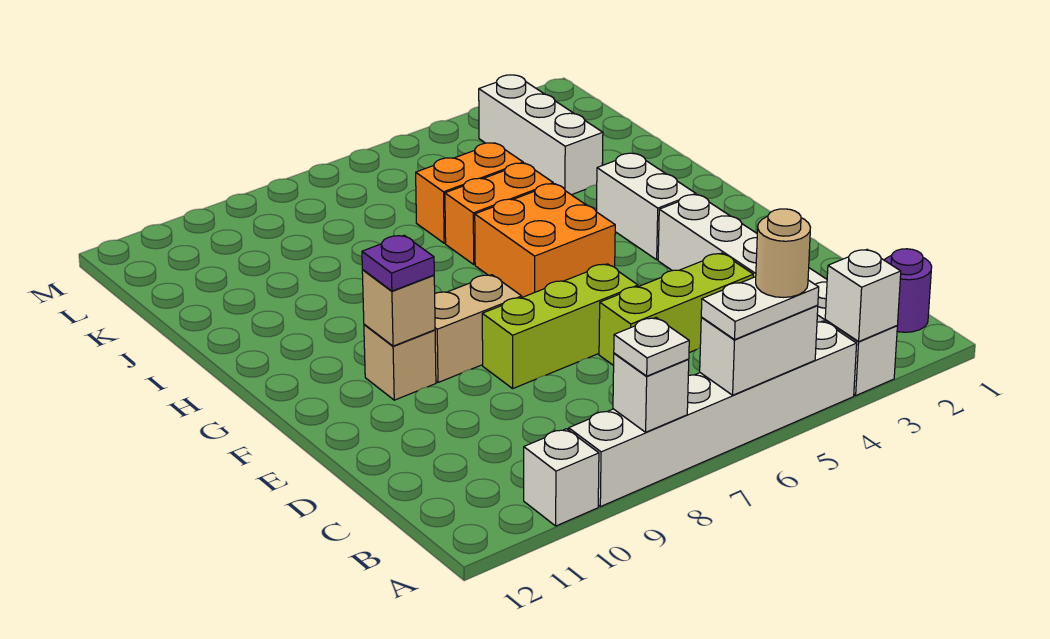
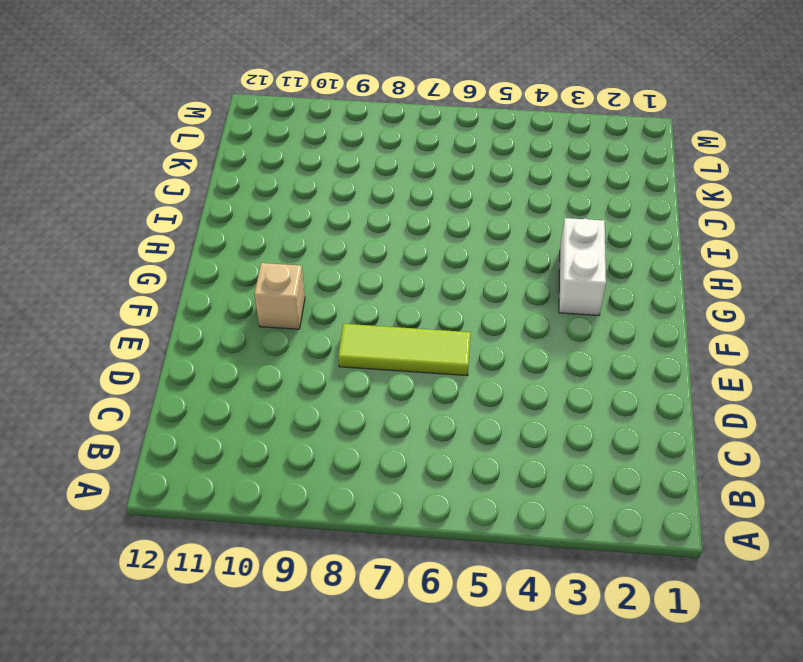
lime 1x3 tile [338,324,471,376] -> lime 1x3 brick [482,264,638,388]
none -> white 1x6 brick [658,194,897,395]
none -> white 1x6 brick [569,321,857,507]
none -> white 1x1 brick [524,429,599,526]

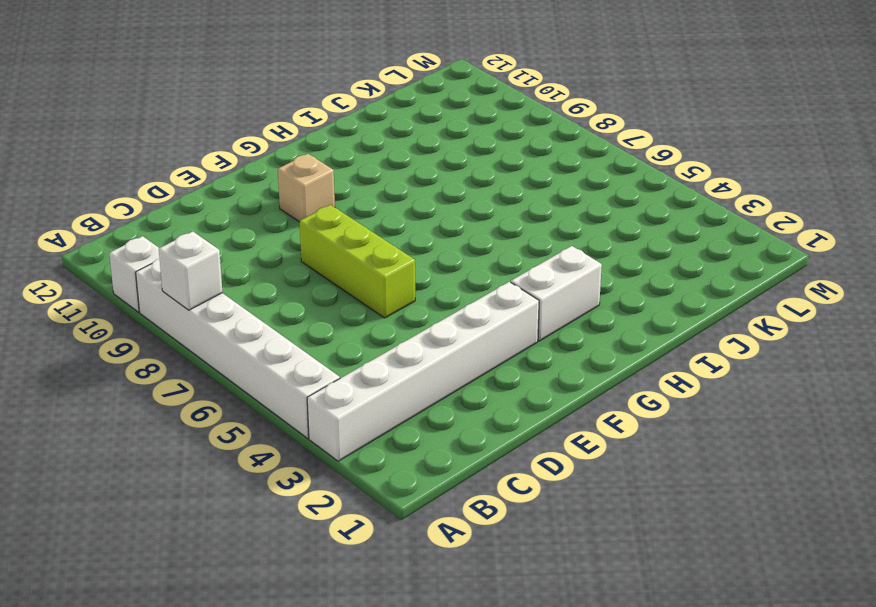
none -> purple 1x1 round brick [884,249,932,332]
none -> lime 1x3 brick [599,253,753,366]
none -> tan 1x2 brick [435,275,522,382]

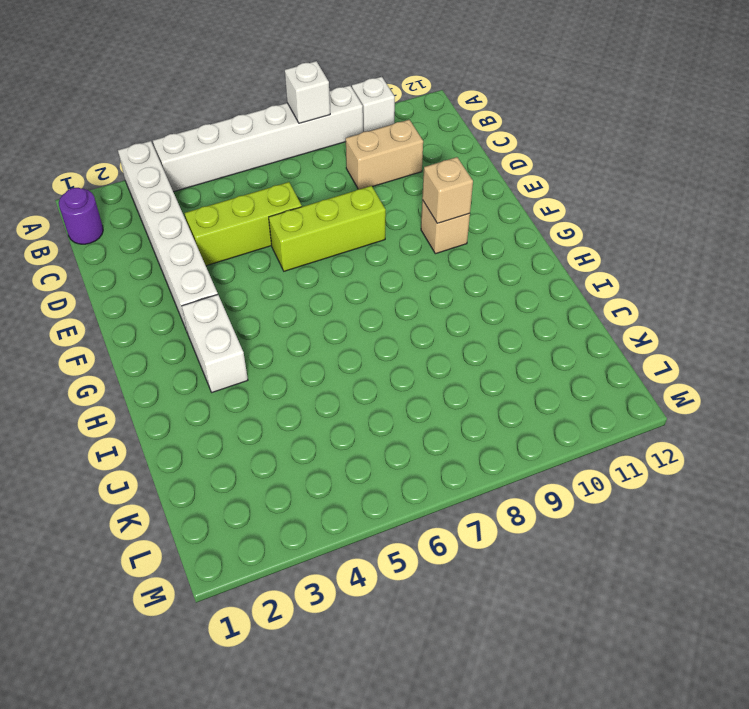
tan 1x2 brick [346,120,423,189] -> tan 1x2 brick moved to [435,275,522,382]
none -> orange 2x2 brick [475,184,615,297]
none -> orange 1x2 brick [445,163,553,264]
none -> white 1x3 brick [479,75,603,195]

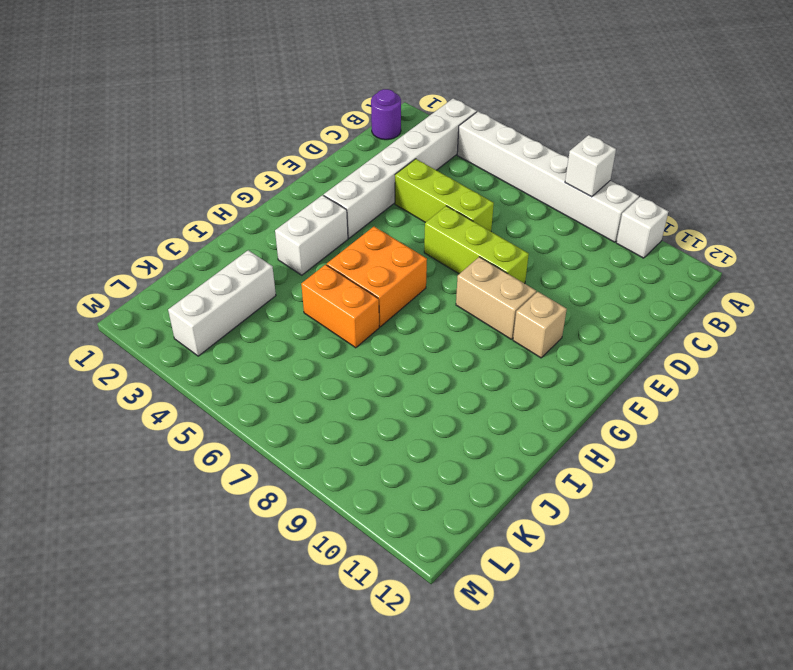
none -> orange 1x2 brick [416,143,523,243]
none -> white 1x1 brick [825,250,901,341]
none -> white 1x2 brick [700,305,818,395]

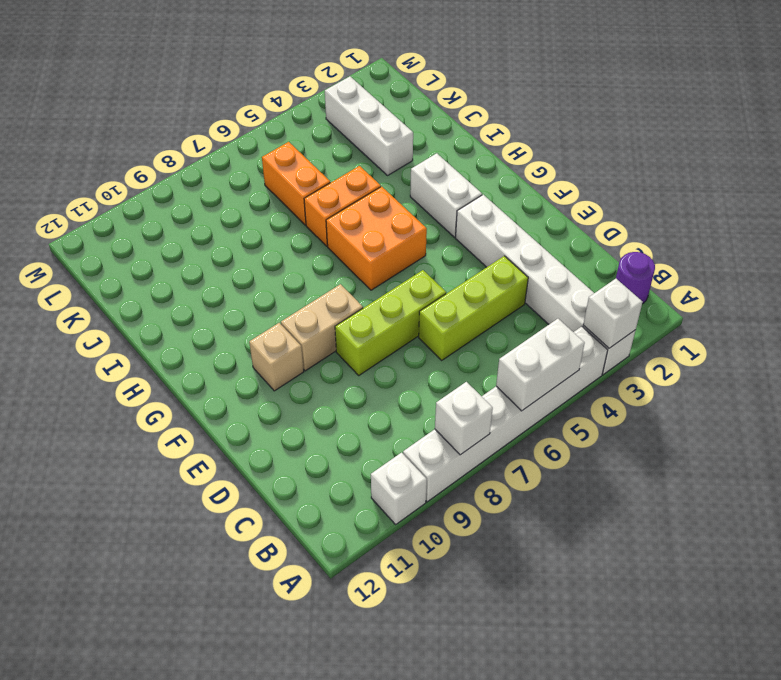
orange 1x2 brick [262,142,330,225] -> orange 1x2 brick turned to [416,143,523,243]
none -> tan 1x1 brick [362,270,435,346]
none -> white 1x2 plate [701,277,819,339]
none -> white 1x1 plate [614,318,689,376]

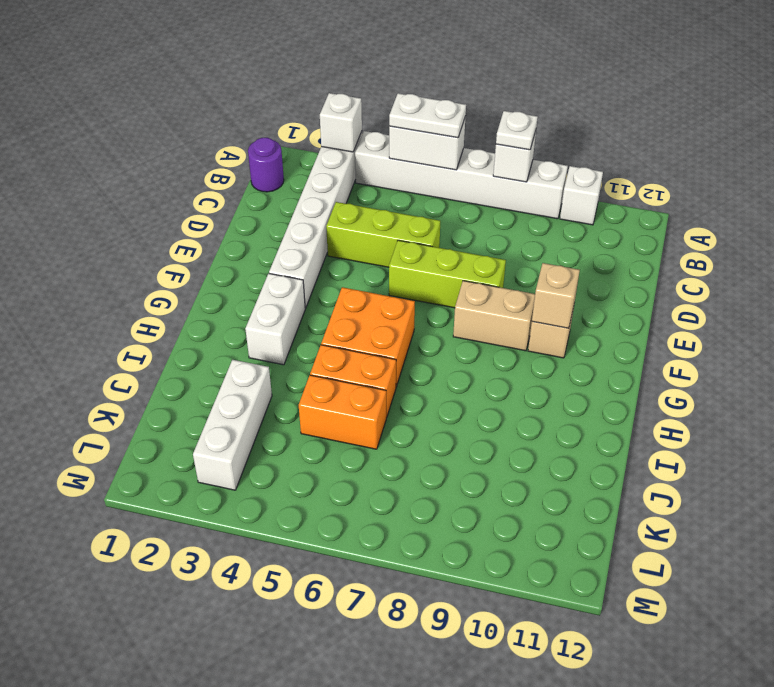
none -> purple 1x1 plate [362,235,434,291]
none -> tan 1x1 round brick [756,209,811,297]

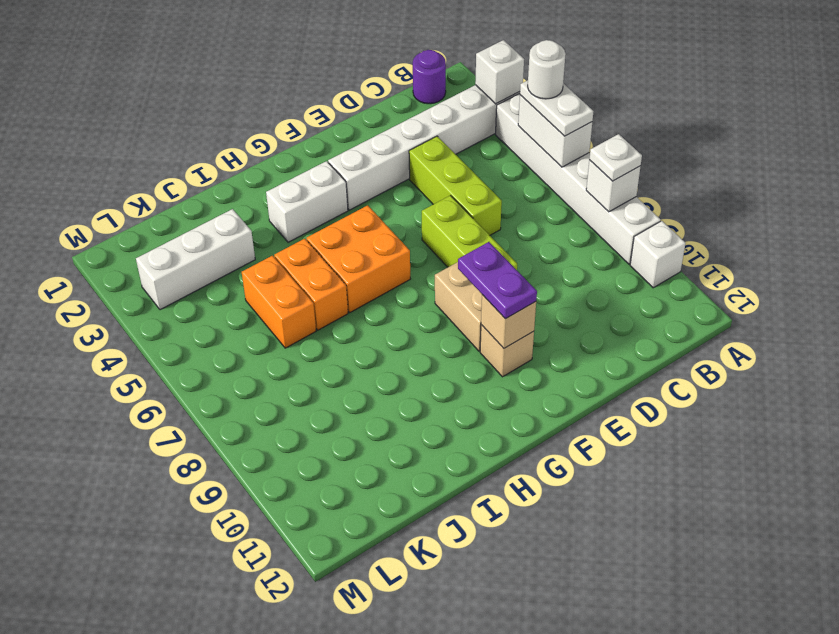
white 1x1 round brick [528,40,566,99] -> tan 1x1 round brick [756,209,811,297]
purple 1x2 plate [458,242,537,319] -> purple 1x1 plate [362,235,434,291]

